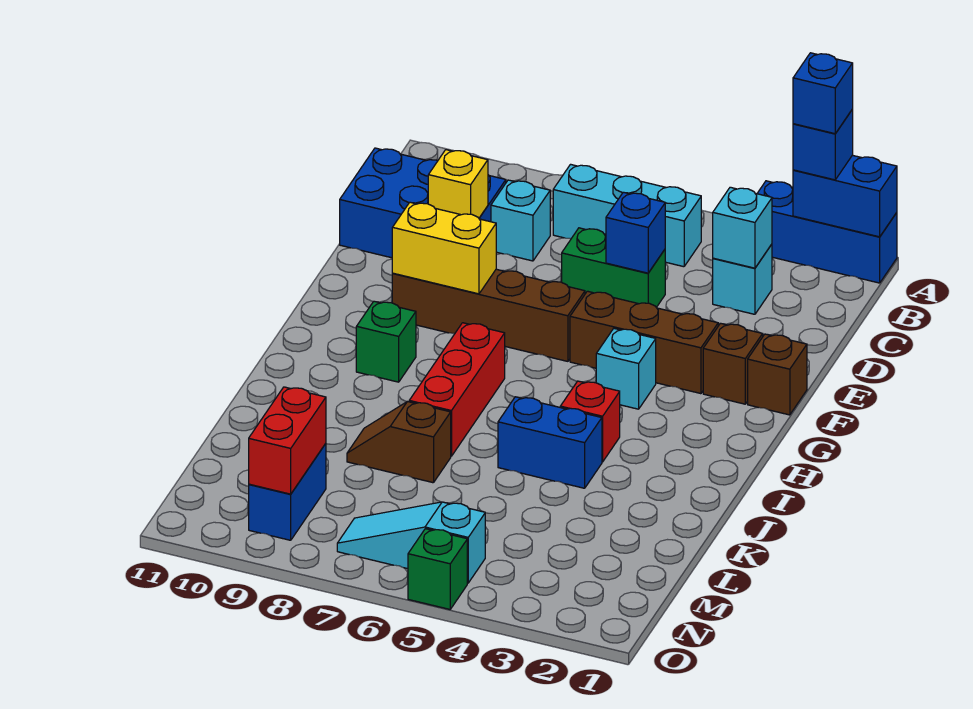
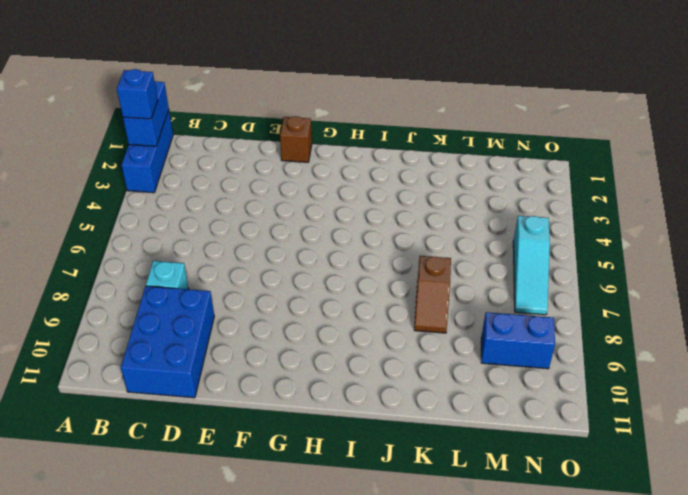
none -> cyan 1x3 brick [553,164,701,267]
none -> cyan 1x1 brick [713,244,772,314]
none -> green 1x2 brick [562,228,665,307]

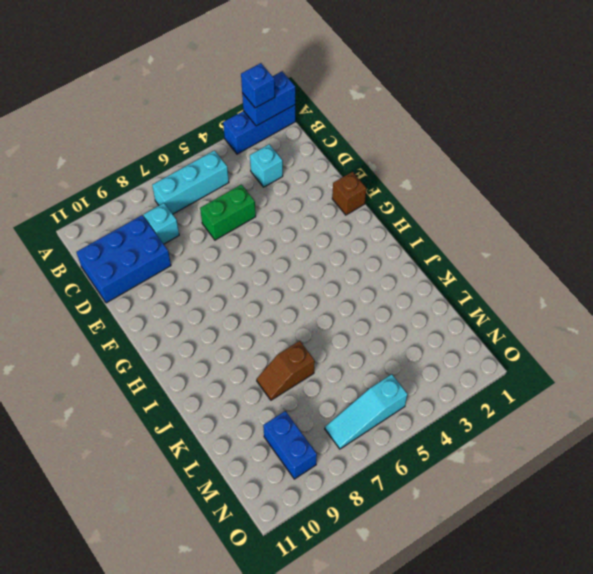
none -> brown 1x1 brick [703,323,763,404]
none -> brown 1x3 brick [570,291,718,394]
none -> brown 1x4 brick [392,269,585,361]

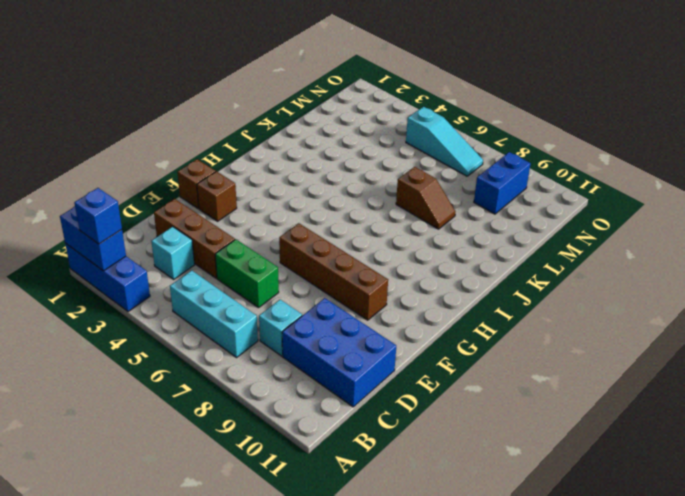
brown 1x3 brick [154,199,235,278] -> brown 1x3 brick moved to [570,291,718,394]
none -> cyan 1x1 brick [596,329,656,409]
none -> red 1x3 brick [409,323,505,456]
none -> green 1x1 brick [356,301,416,382]

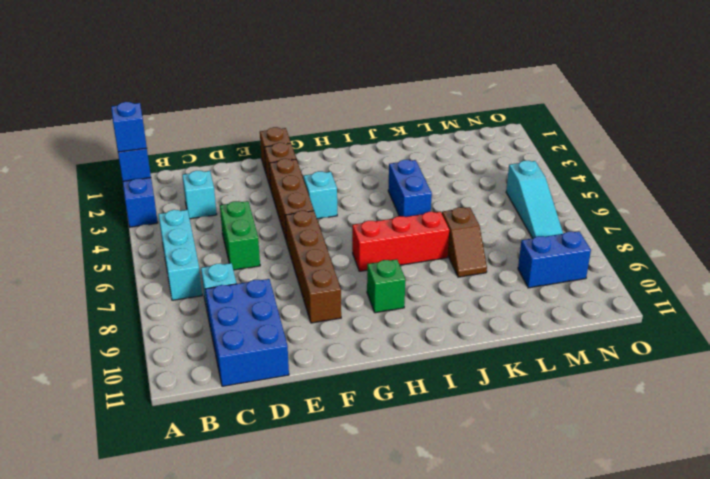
none -> red 1x1 brick [560,381,620,462]
none -> green 1x1 brick [408,529,467,609]
none -> cyan 1x1 brick [713,187,772,268]

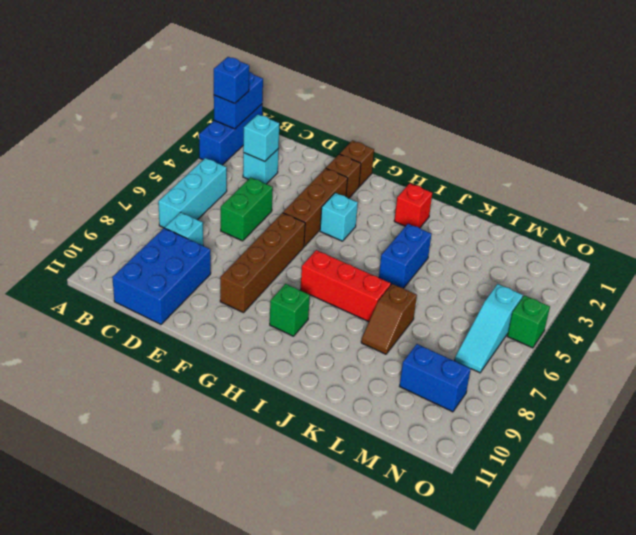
red 1x1 brick [394,183,432,228] -> red 1x1 brick moved to [560,381,620,462]
none -> blue 1x1 brick [606,192,665,273]
none -> yellow 1x1 brick [428,150,488,218]
none -> yellow 1x2 brick [392,202,496,294]

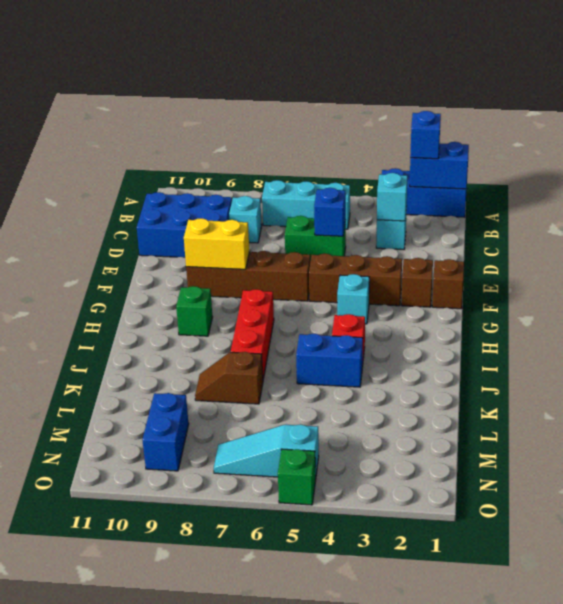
none -> yellow 1x1 brick [428,150,488,218]
none -> red 1x2 brick [249,387,326,494]
none -> blue 1x1 brick [793,53,853,134]

